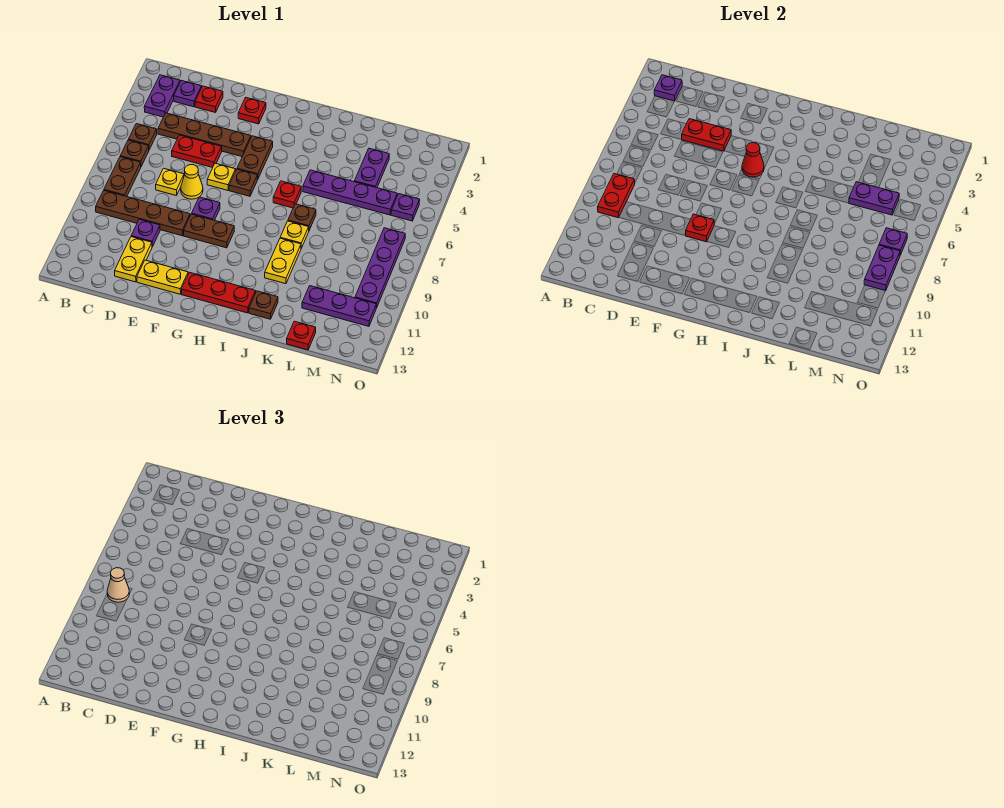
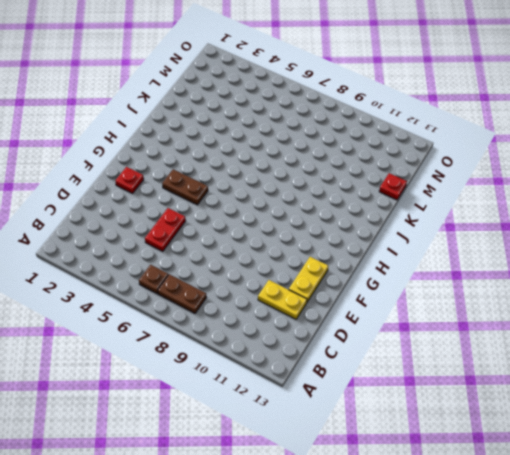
none -> purple 1x2 plate [144,75,180,117]
none -> brown 1x1 plate [128,124,157,150]
none -> brown 1x4 plate [96,191,190,236]
none -> purple 1x1 plate [174,80,202,107]

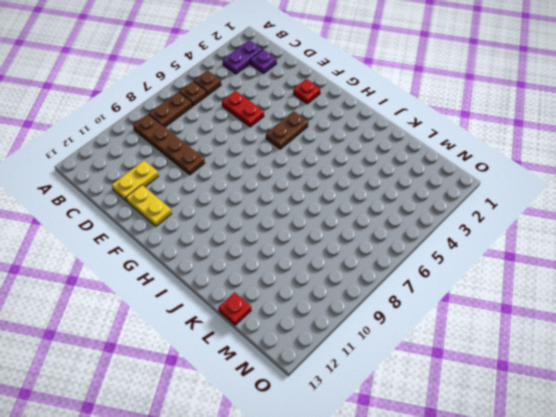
none -> brown 1x4 plate [158,113,251,157]
none -> red 1x1 plate [195,86,223,113]
none -> yellow 1x1 plate [156,168,184,196]
none -> purple 1x1 plate [131,219,160,247]

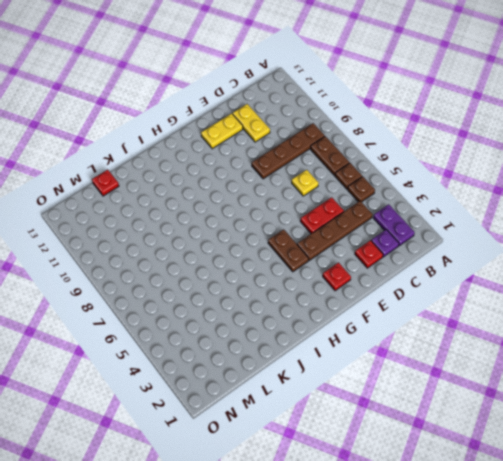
none -> purple 1x1 plate [131,219,160,247]
none -> yellow 1x1 cone [181,165,203,199]
none -> yellow 1x1 plate [207,163,236,190]
none -> purple 1x1 plate [192,197,220,220]

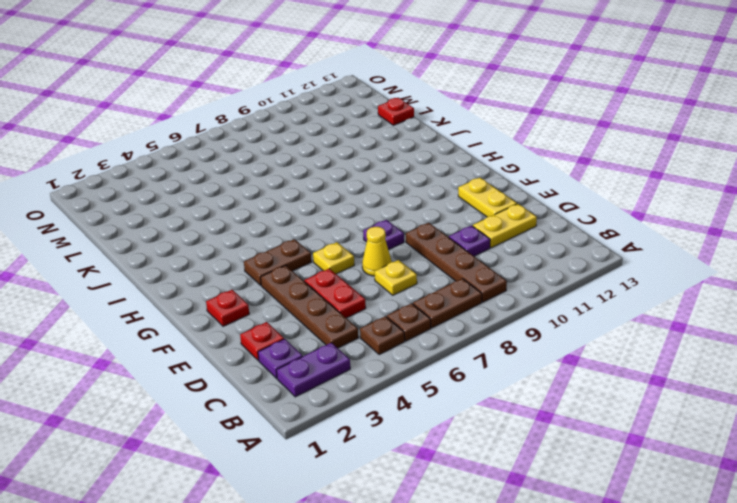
none -> brown 1x2 plate [184,214,234,248]
none -> brown 1x1 plate [229,169,258,196]
none -> red 1x3 plate [182,272,256,313]
none -> red 1x1 plate [273,181,301,208]

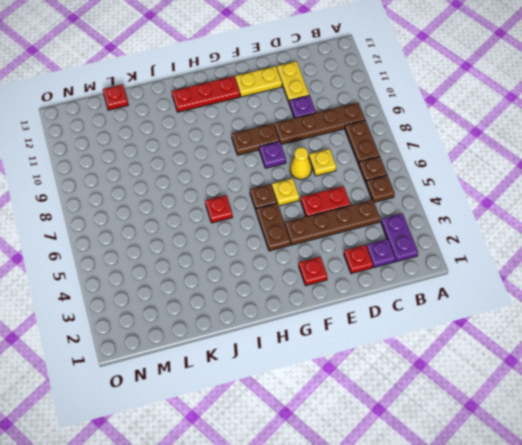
none -> purple 1x4 plate [303,170,397,215]
none -> brown 1x1 plate [288,204,316,230]
none -> yellow 1x1 plate [280,221,309,248]
none -> yellow 1x2 plate [265,238,301,284]

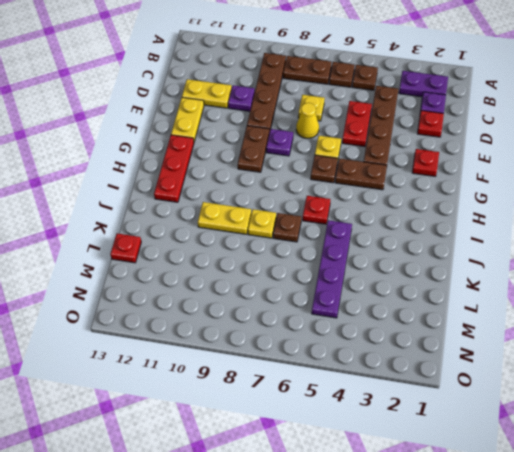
none -> brown 1x1 plate [249,291,278,319]
none -> purple 1x2 plate [354,148,389,188]
none -> purple 1x3 plate [302,286,376,326]
none -> purple 1x1 plate [391,194,420,221]

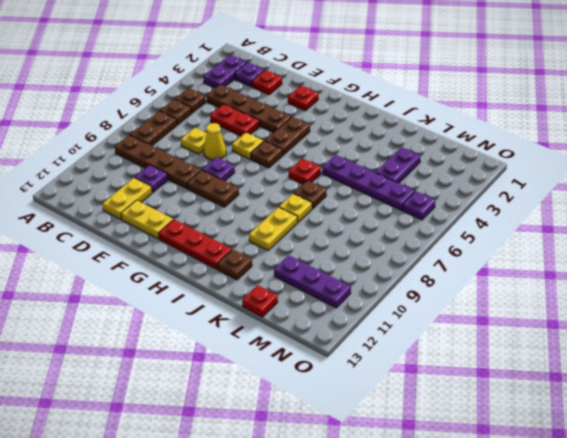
none -> purple 1x4 plate [355,228,405,308]
none -> purple 1x1 plate [654,75,682,101]
none -> red 1x2 plate [598,174,635,218]
none -> red 1x2 plate [681,119,731,151]

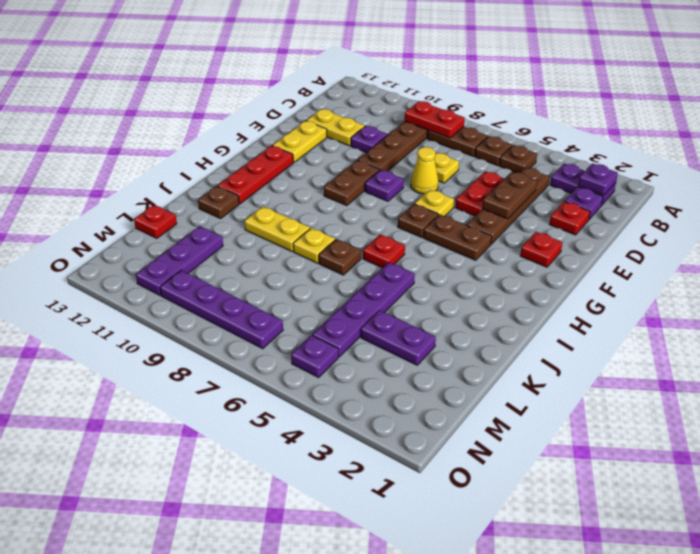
brown 1x2 plate [482,171,537,219] -> red 1x2 plate [681,119,731,151]
none -> red 1x1 plate [686,214,714,242]
none -> red 1x1 cone [742,143,764,177]
none -> purple 1x2 plate [849,182,899,215]
none -> purple 1x1 plate [879,228,907,255]

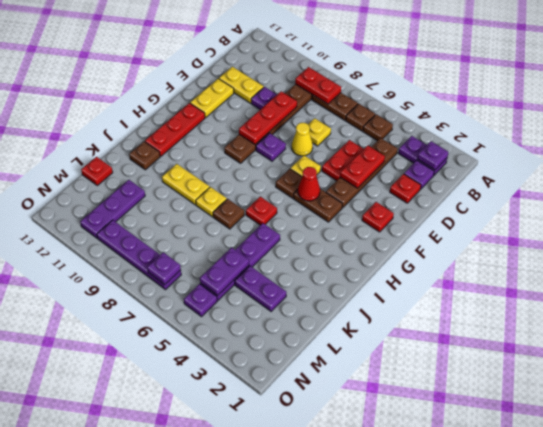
red 1x3 plate [239,91,297,144] -> red 1x1 plate [686,214,714,242]
none -> purple 1x2 plate [864,245,900,291]
none -> tan 1x1 cone [107,568,129,602]

